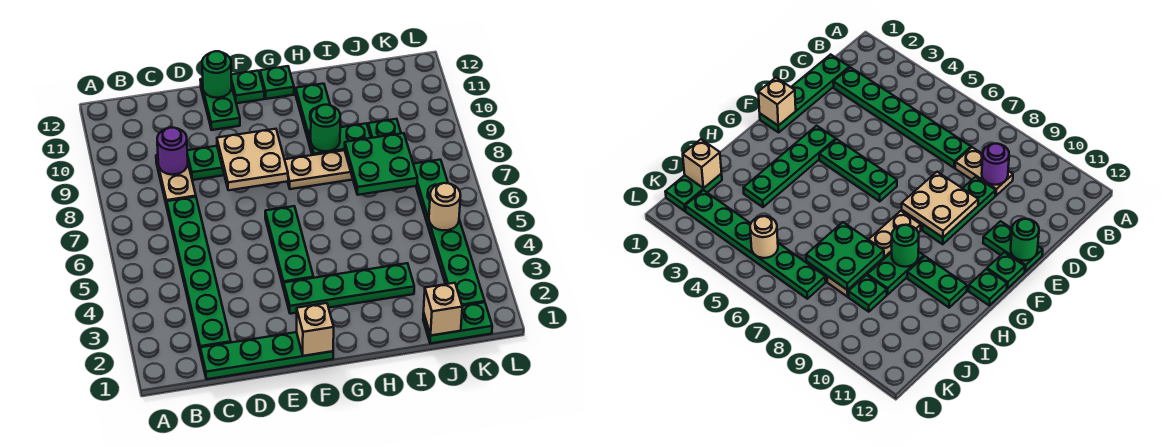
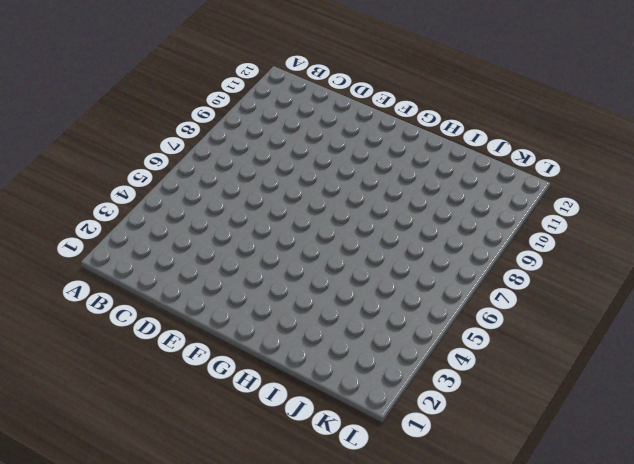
none -> green 1x4 plate [200,332,333,379]
none -> green 1x6 plate [167,197,231,354]
none -> tan 1x2 plate [156,155,196,206]

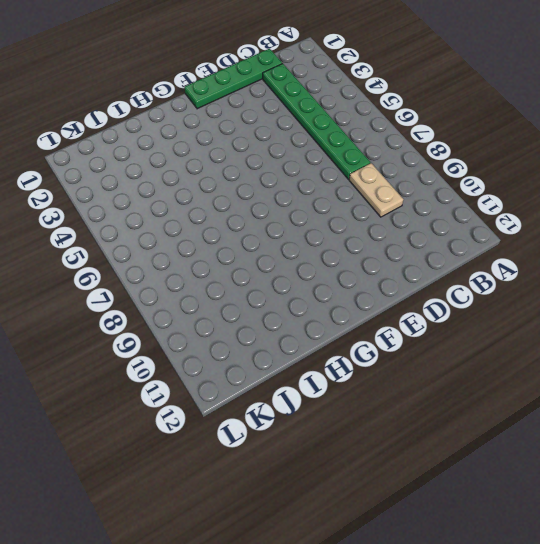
none -> green 1x3 plate [187,146,224,180]
none -> green 1x2 plate [200,79,240,130]
none -> green 1x4 plate [284,263,414,314]

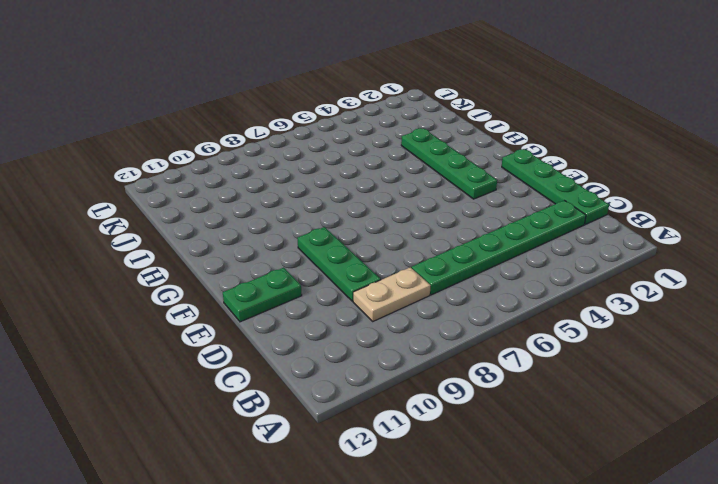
none -> green 1x3 plate [265,206,313,289]
none -> green 1x1 plate [231,71,264,103]
none -> tan 1x4 plate [285,150,353,189]

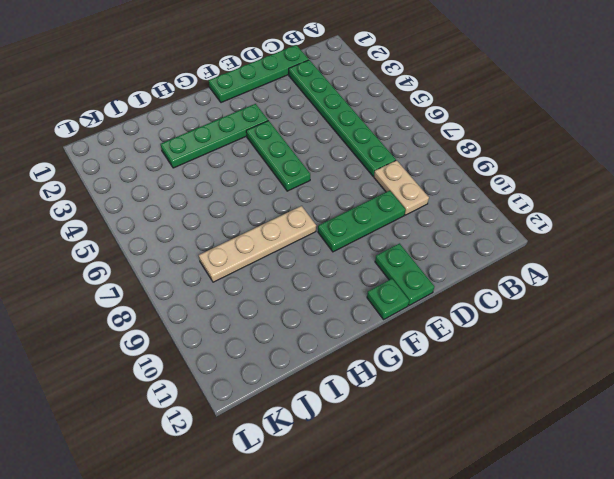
none -> green 1x1 plate [260,66,294,99]
none -> green 1x2 plate [308,123,371,155]
none -> green 1x2 plate [296,84,330,138]

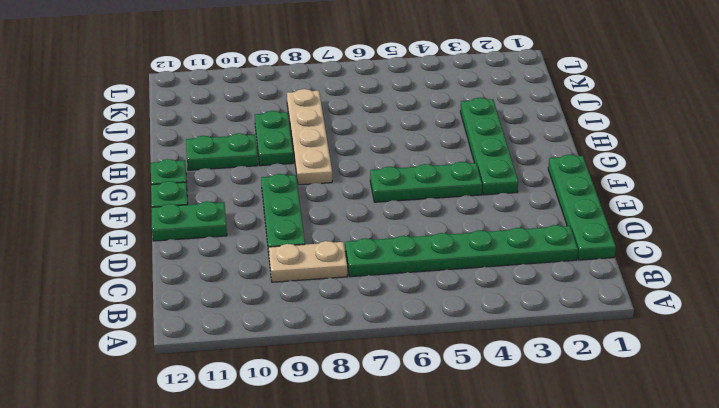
none -> green 1x2 plate [423,302,492,344]
none -> green 1x1 plate [368,119,401,138]
none -> green 1x6 plate [413,160,485,306]

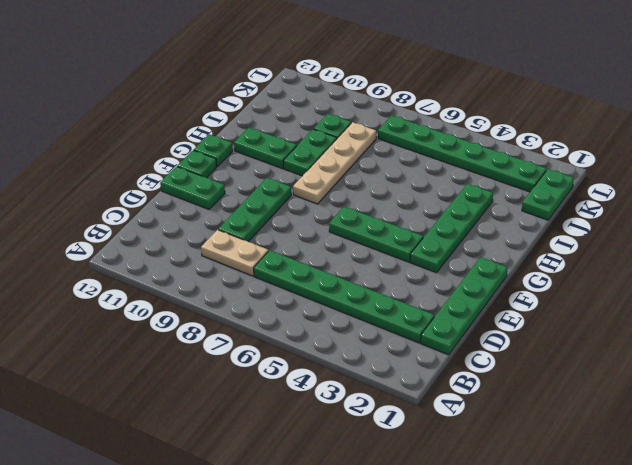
none -> purple 1x1 round brick [157,128,188,175]
none -> tan 2x2 plate [217,129,288,190]
none -> green 1x1 round brick [202,51,232,98]

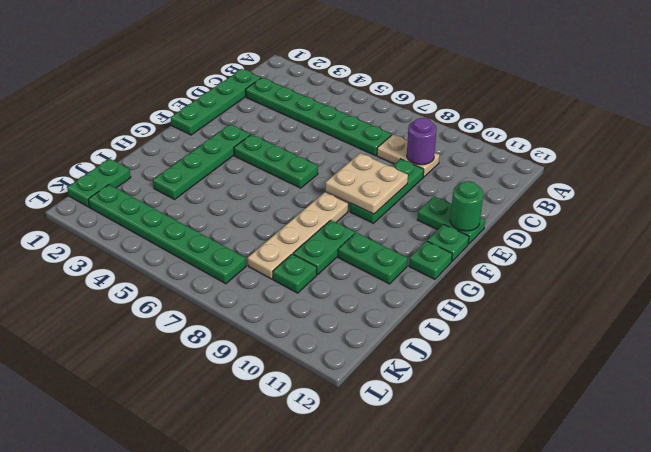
none -> tan 1x1 brick [297,303,334,356]
none -> green 1x1 round brick [311,105,340,151]
none -> green 2x2 plate [345,133,417,195]

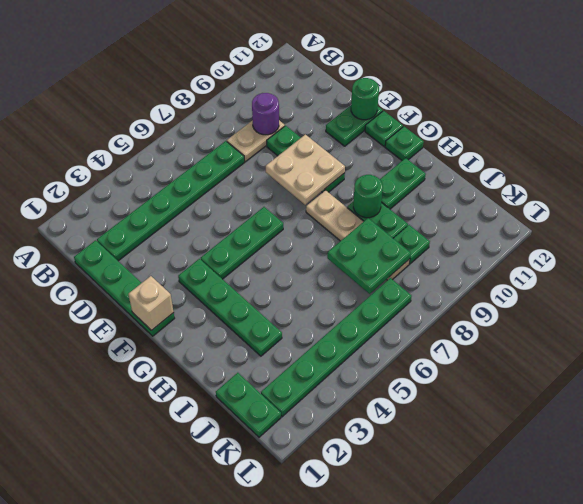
none -> tan 1x1 brick [424,283,462,335]
none -> tan 1x1 round brick [429,183,461,230]

